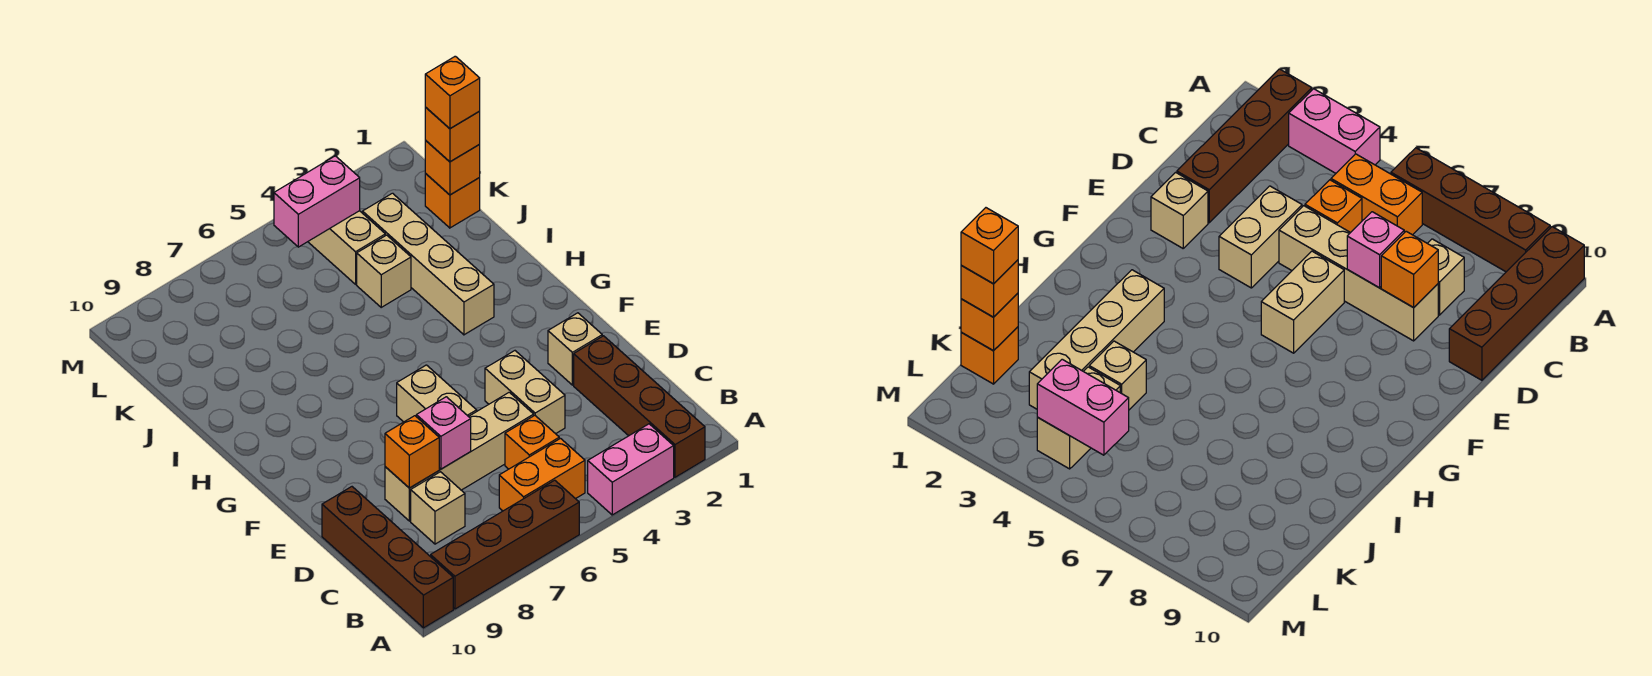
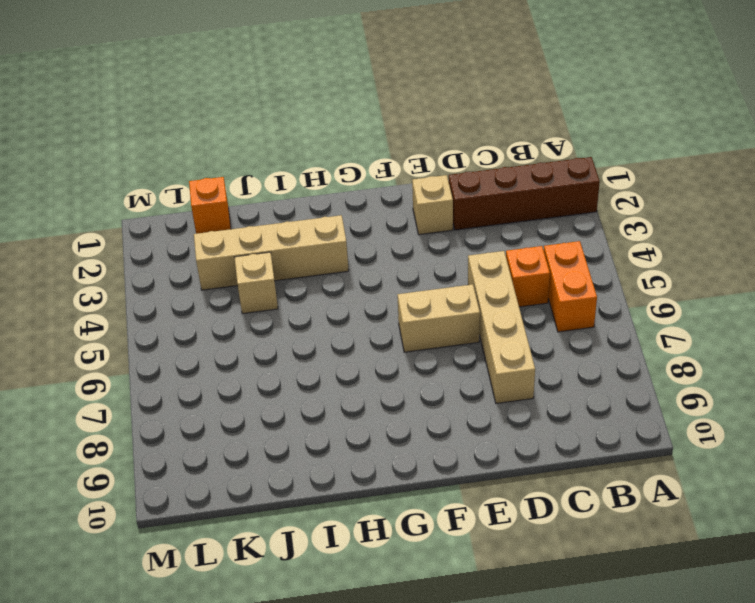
none -> pink 1x2 brick [588,424,674,515]
none -> brown 1x4 brick [431,480,579,609]
none -> brown 1x4 brick [322,487,453,628]

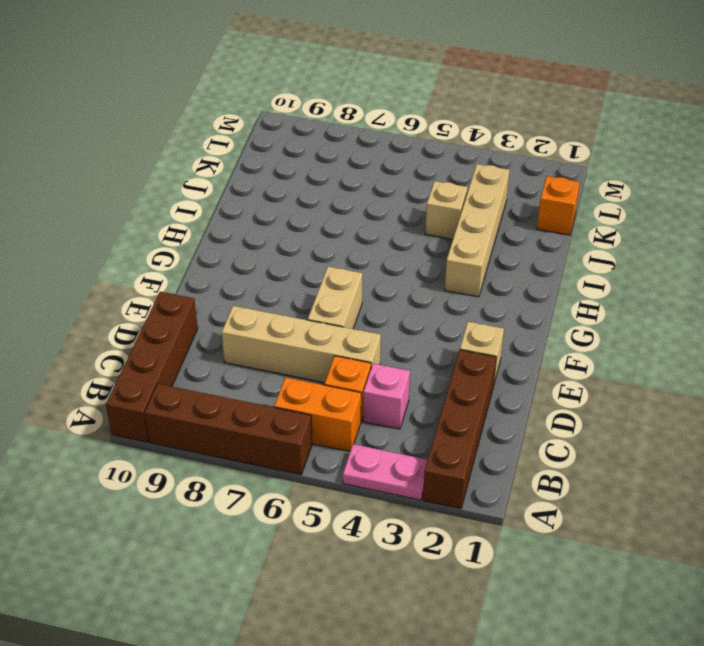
pink 1x2 plate [343,444,427,500] -> pink 1x2 brick [588,424,674,515]
pink 1x1 brick [363,363,410,429] -> pink 1x1 brick moved to [416,397,471,469]
none -> tan 1x1 brick [411,472,465,544]
none -> tan 1x2 brick [485,351,565,434]
none -> tan 1x2 brick [308,211,385,284]

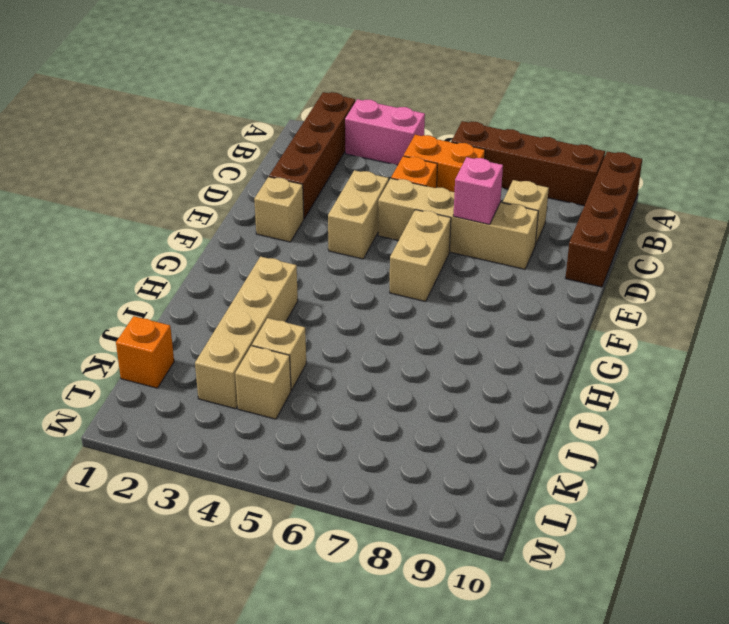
tan 1x1 brick [235,346,291,419] -> tan 1x2 brick [308,211,385,284]
none -> orange 1x1 brick [385,416,439,488]
none -> orange 1x1 brick [425,141,480,195]
none -> pink 1x2 brick [274,156,360,247]

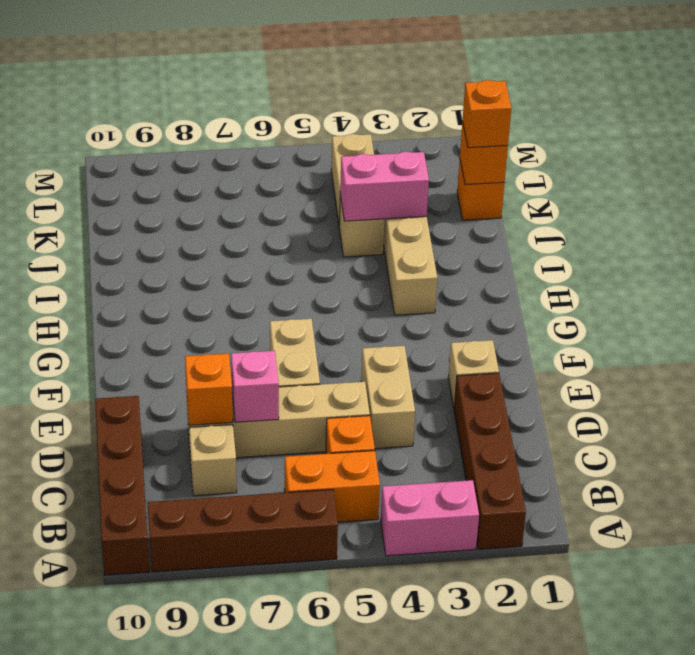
pink 1x2 brick [340,152,429,221] -> pink 1x2 brick moved to [274,156,360,247]
none -> orange 1x1 brick [425,56,480,129]

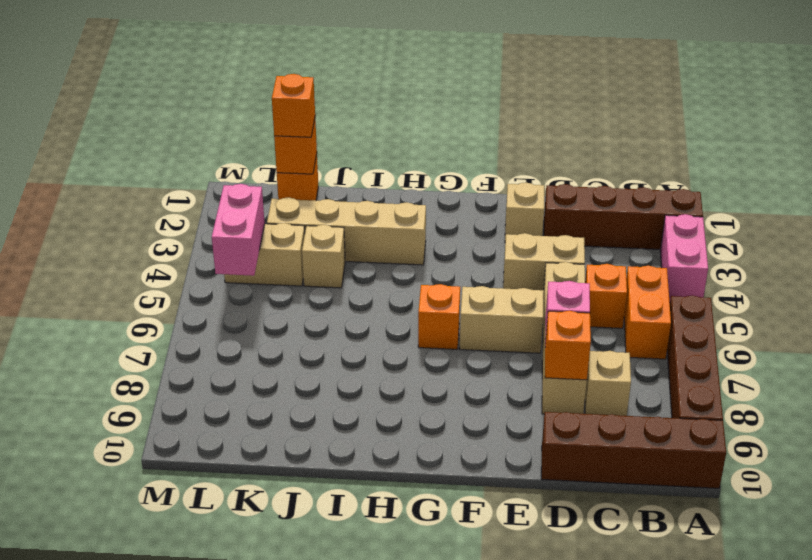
orange 1x1 brick [418,284,460,349] -> orange 1x1 brick moved to [425,56,480,129]

